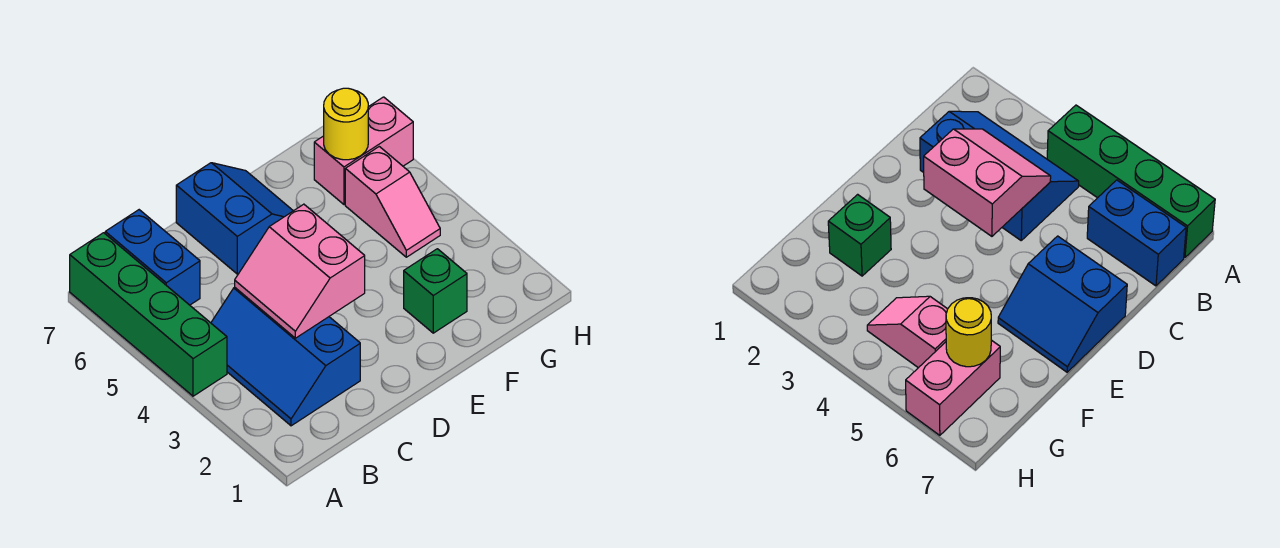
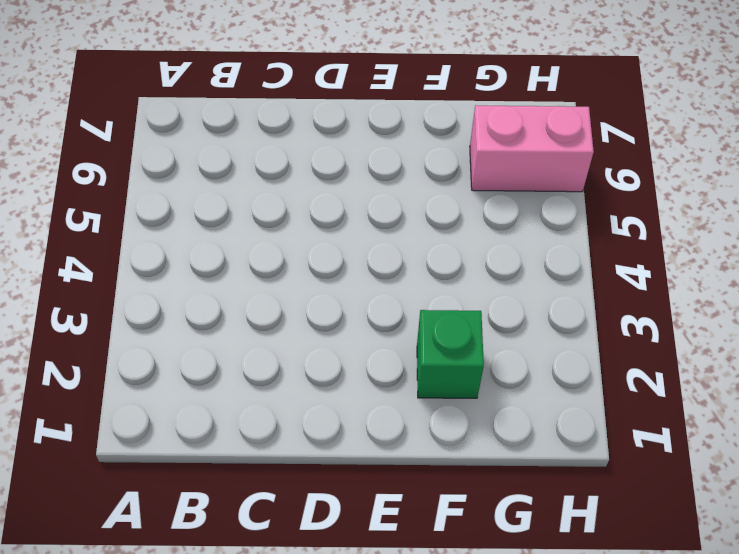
none -> green 1x4 brick [70,233,227,396]
none -> blue 2x3 slope [211,287,360,426]

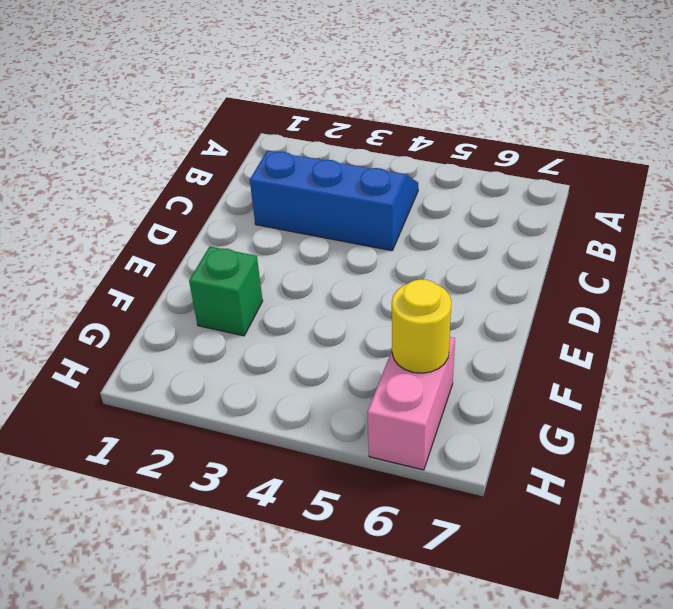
none -> green 1x4 brick [70,233,227,396]
none -> blue 1x2 brick [105,210,200,305]

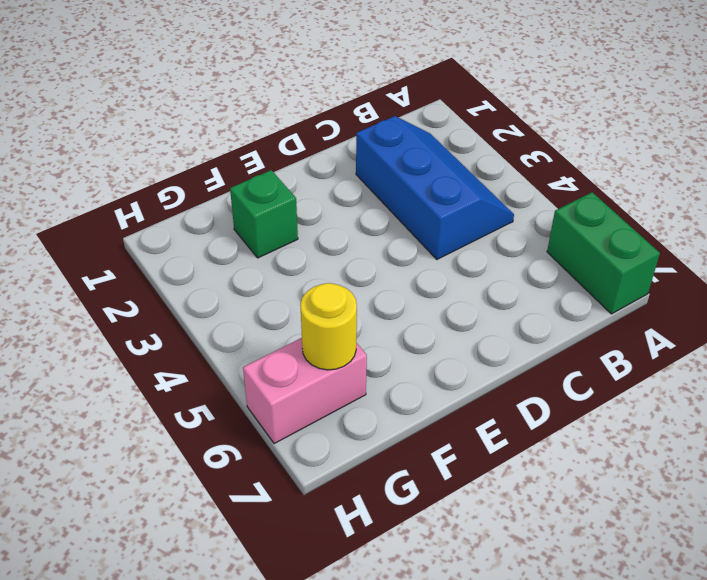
green 1x2 brick [547,192,660,314] -> green 1x4 brick [70,233,227,396]
none -> blue 1x2 brick [105,210,200,305]
none -> blue 2x2 slope [176,163,293,274]

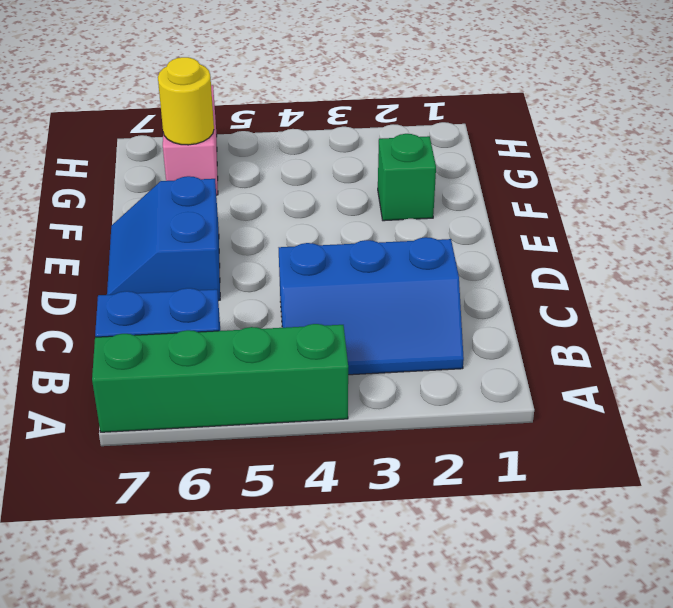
blue 2x2 slope [107,176,220,301] -> blue 2x2 slope turned to [176,163,293,274]
none -> pink 1x2 slope [345,147,440,257]
none -> pink 2x2 slope [235,204,365,338]

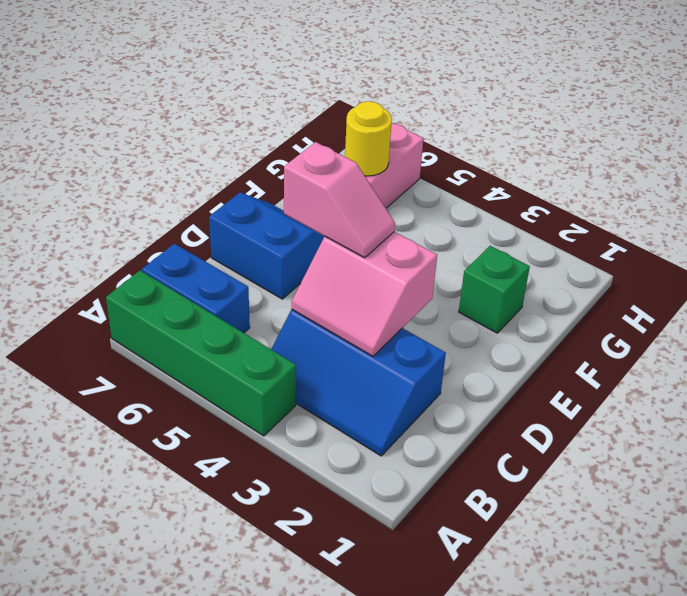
pink 1x2 slope [284,142,395,258] -> pink 1x2 slope moved to [345,147,440,257]

